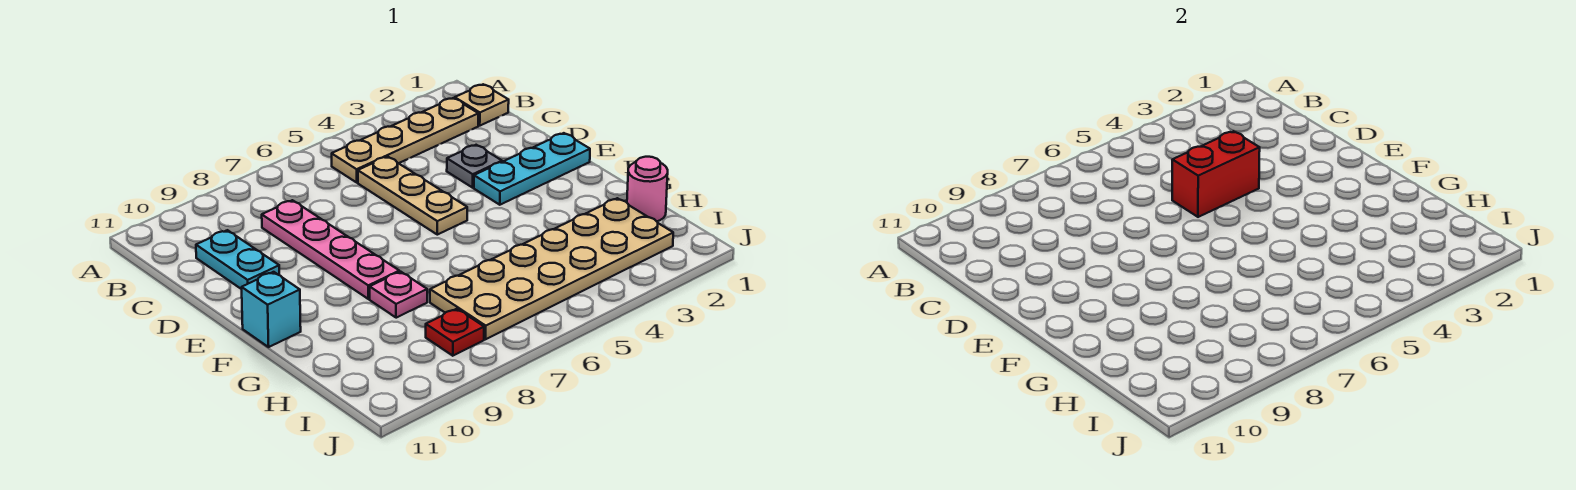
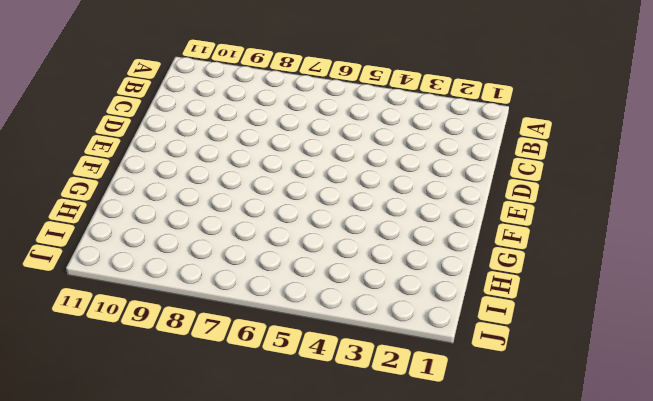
none -> tan 1x1 plate [455,84,509,126]
none -> tan 1x4 plate [332,98,479,182]
none -> tan 1x3 plate [358,157,467,235]

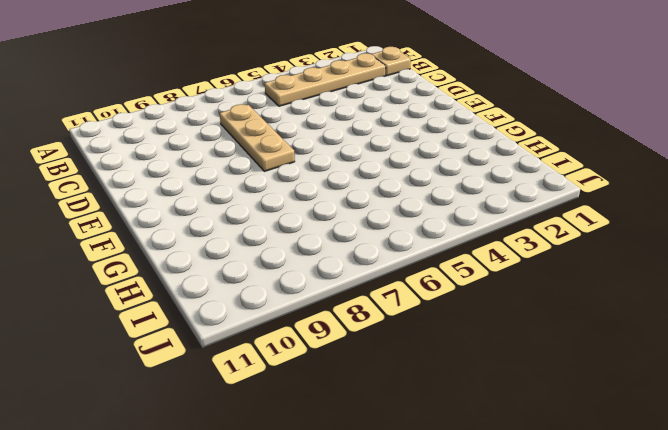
tan 1x3 plate [220,104,295,171] -> tan 1x3 plate moved to [358,157,467,235]
none -> pink 1x4 plate [262,200,399,299]
none -> cyan 1x2 plate [196,230,279,289]
none -> grey 1x1 plate [447,145,502,188]

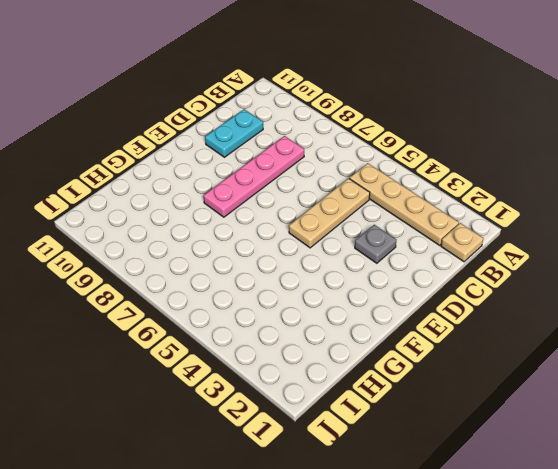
none -> cyan 1x3 plate [474,133,590,205]
none -> cyan 1x1 brick [242,272,301,347]
none -> pink 1x1 plate [370,272,427,318]

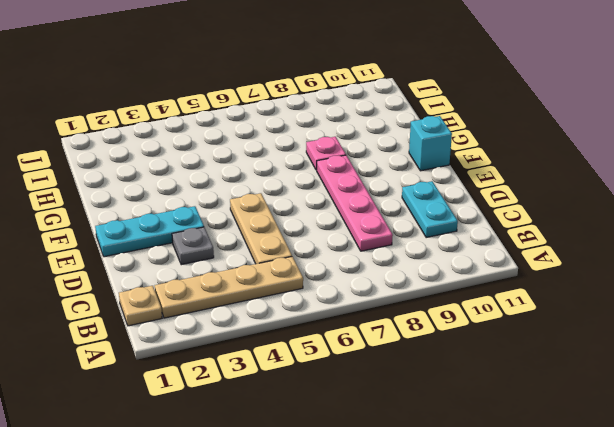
none -> pink 1x1 round brick [627,157,668,221]
none -> tan 2x6 plate [430,198,673,339]
none -> red 1x1 plate [426,309,484,356]

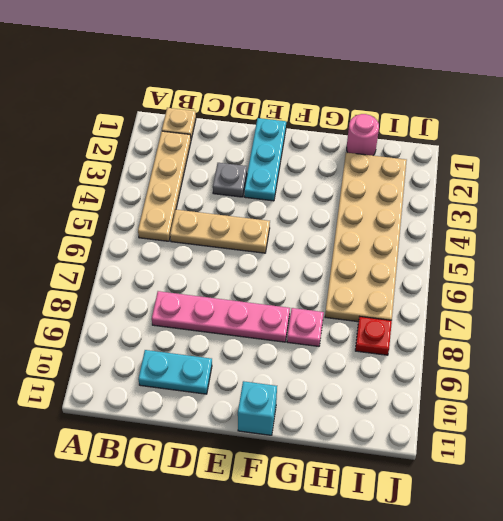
none -> red 1x2 brick [1172,131,1260,217]

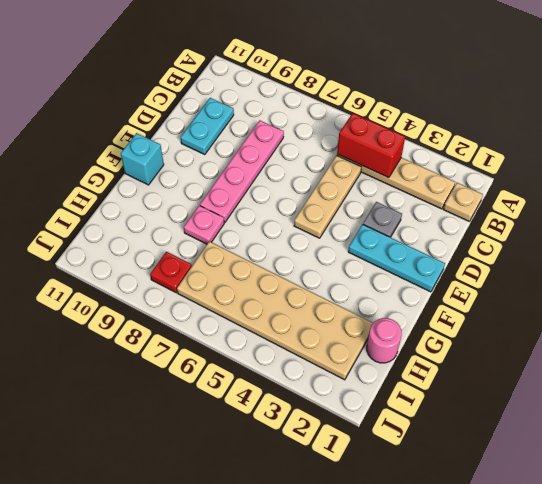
red 1x2 brick [337,113,405,178] -> red 1x2 brick moved to [1172,131,1260,217]

